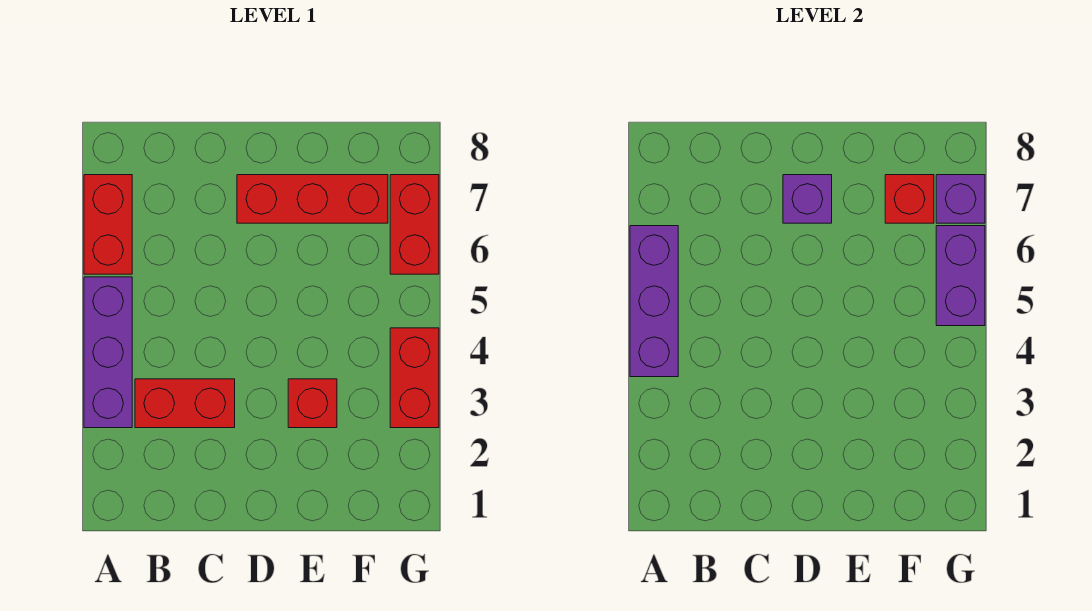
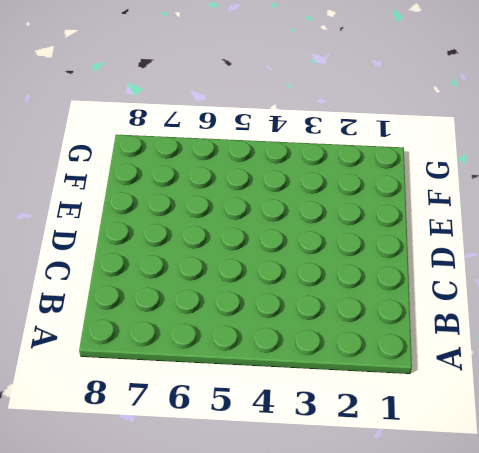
none -> purple 1x3 brick [84,277,132,428]
none -> red 1x2 brick [84,175,132,274]
none -> red 1x2 brick [135,379,235,428]

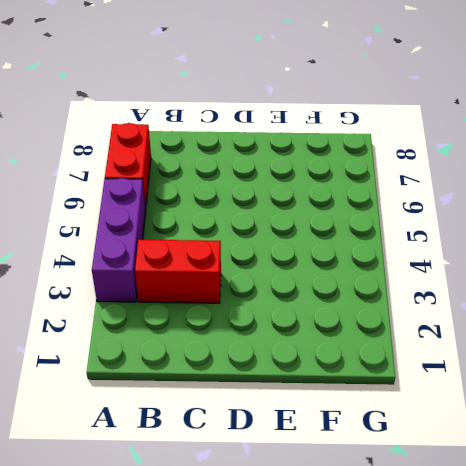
none -> red 1x3 brick [237,175,388,223]
none -> red 1x1 brick [288,379,337,428]
none -> red 1x2 brick [390,328,439,428]

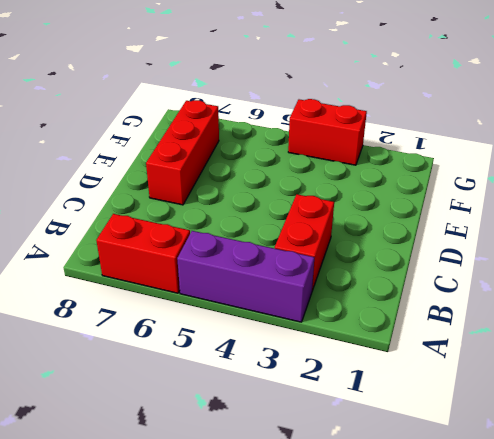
none -> red 1x1 brick [288,379,337,428]
none -> red 1x2 brick [390,175,439,274]
none -> purple 1x3 brick [630,226,678,377]

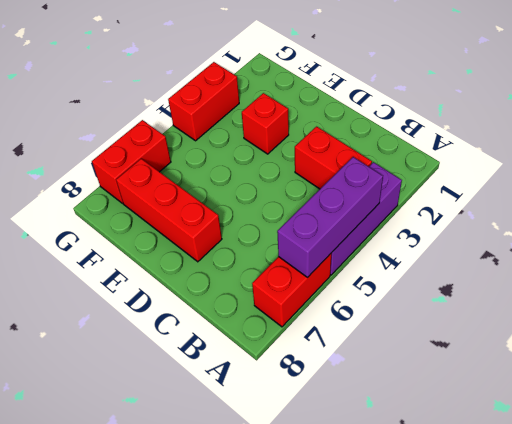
none -> purple 1x1 brick [783,175,832,223]
none -> red 1x1 brick [885,175,934,223]
none -> purple 1x2 brick [936,226,985,326]

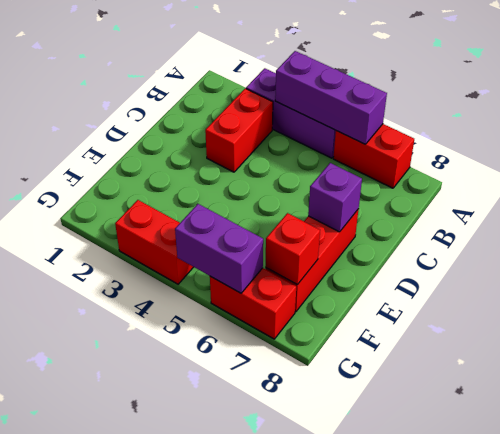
none -> red 1x1 brick [288,379,337,428]
none -> purple 1x1 brick [936,175,985,223]

